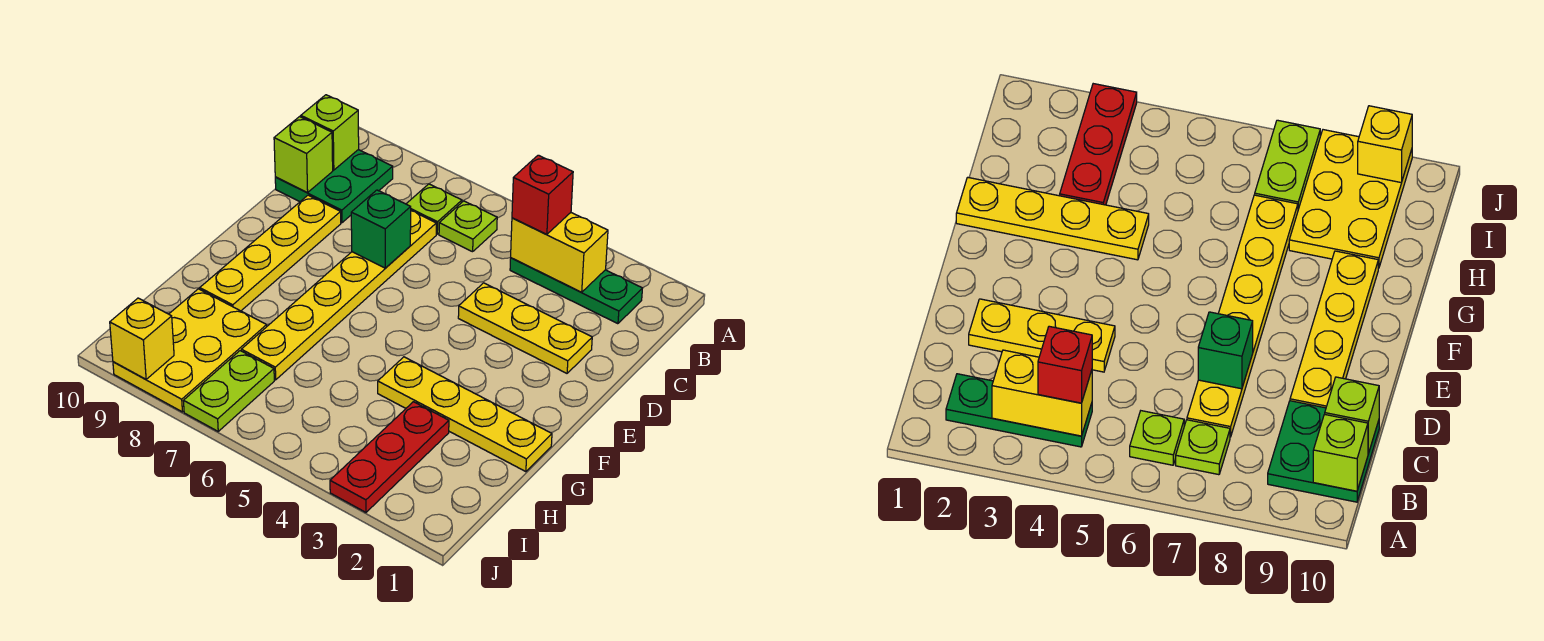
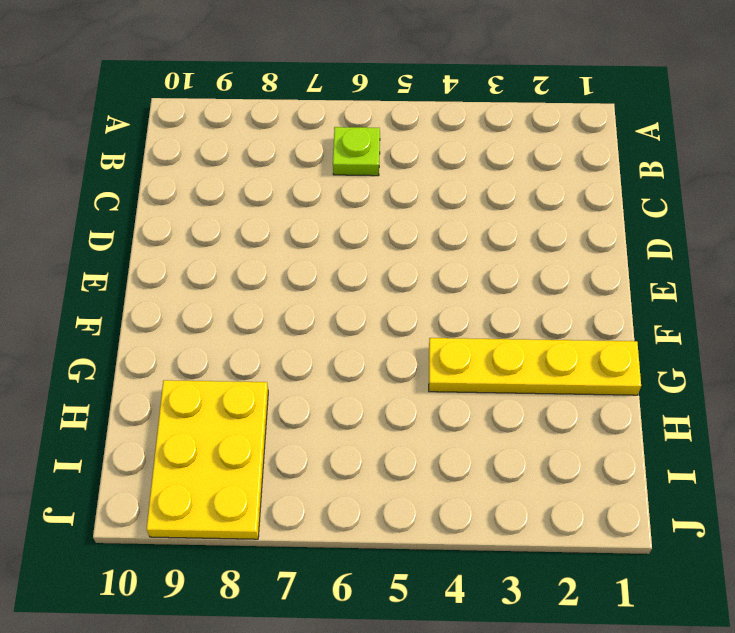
none -> green 1x3 plate [510,258,643,324]
none -> lime 1x1 plate [406,184,462,234]
none -> green 2x2 plate [275,150,393,223]

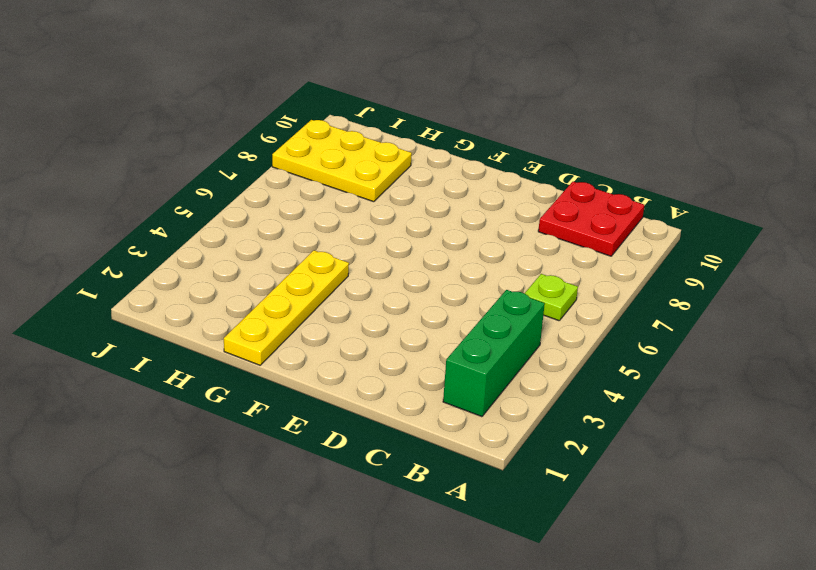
green 1x3 brick [443,290,545,417] -> green 1x3 plate [510,258,643,324]
red 2x2 plate [538,182,644,256] -> green 2x2 plate [275,150,393,223]
none -> lime 1x1 plate [406,184,462,234]
none -> yellow 1x6 plate [241,211,436,380]
none -> yellow 1x3 plate [458,283,592,373]

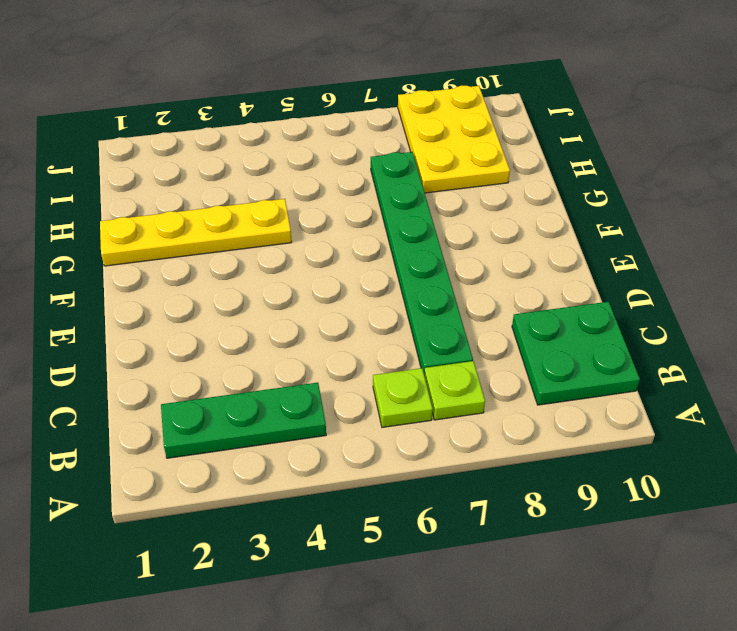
green 1x6 plate [371,152,473,373] -> yellow 1x6 plate [241,211,436,380]
none -> yellow 1x3 plate [458,283,592,373]
none -> yellow 1x4 plate [200,195,341,311]
none -> red 1x3 plate [330,402,449,512]

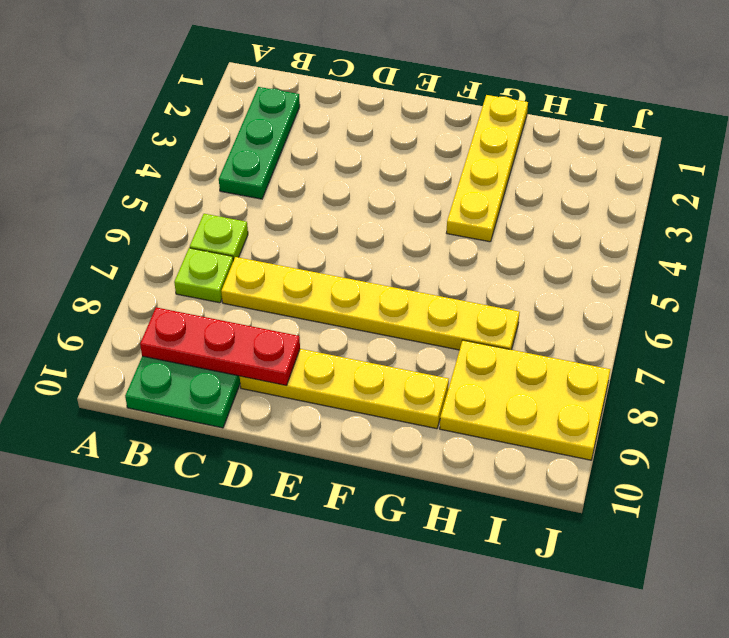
red 1x3 plate [140,307,300,385] -> red 1x3 plate moved to [330,402,449,512]
none -> yellow 1x3 plate [458,283,592,373]
none -> lime 1x2 plate [184,351,274,431]
none -> yellow 1x2 brick [511,213,608,292]

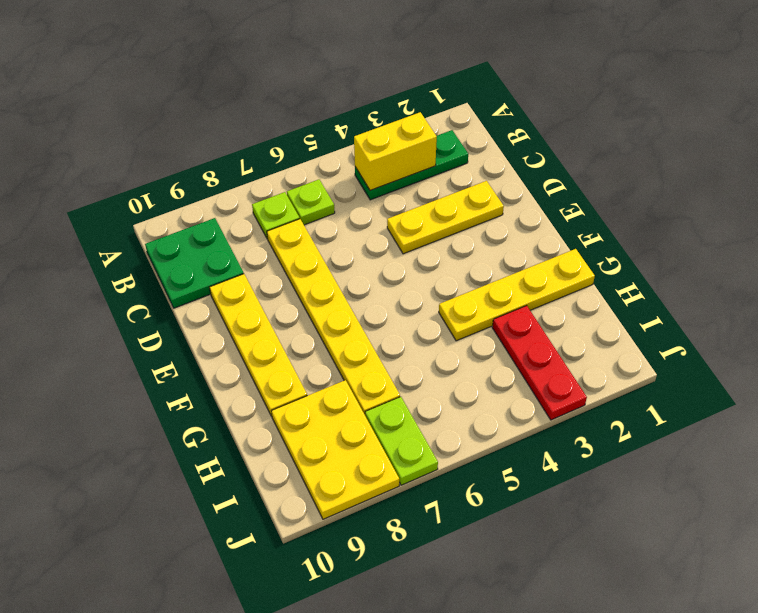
none -> lime 1x1 brick [301,95,359,170]
none -> lime 1x1 brick [274,117,333,193]
none -> green 1x1 brick [351,190,411,268]

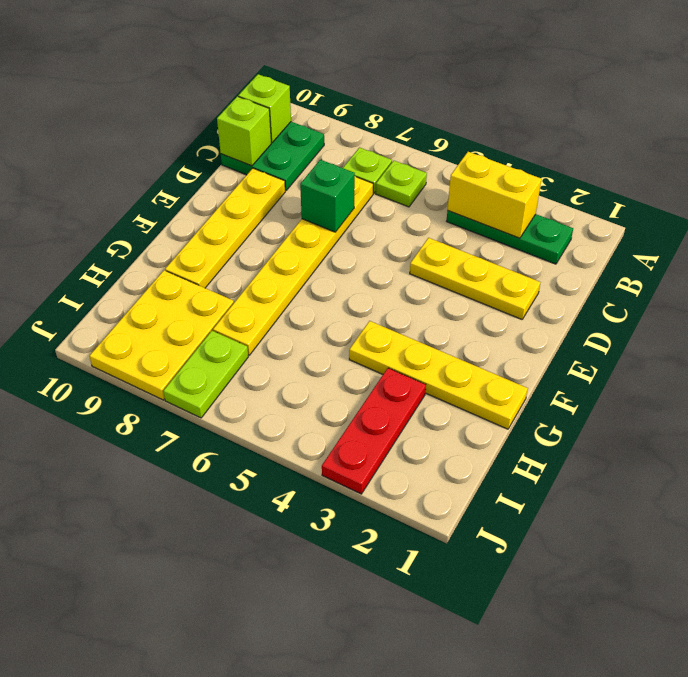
none -> yellow 1x1 brick [110,298,174,379]
none -> red 1x1 brick [512,155,573,235]

